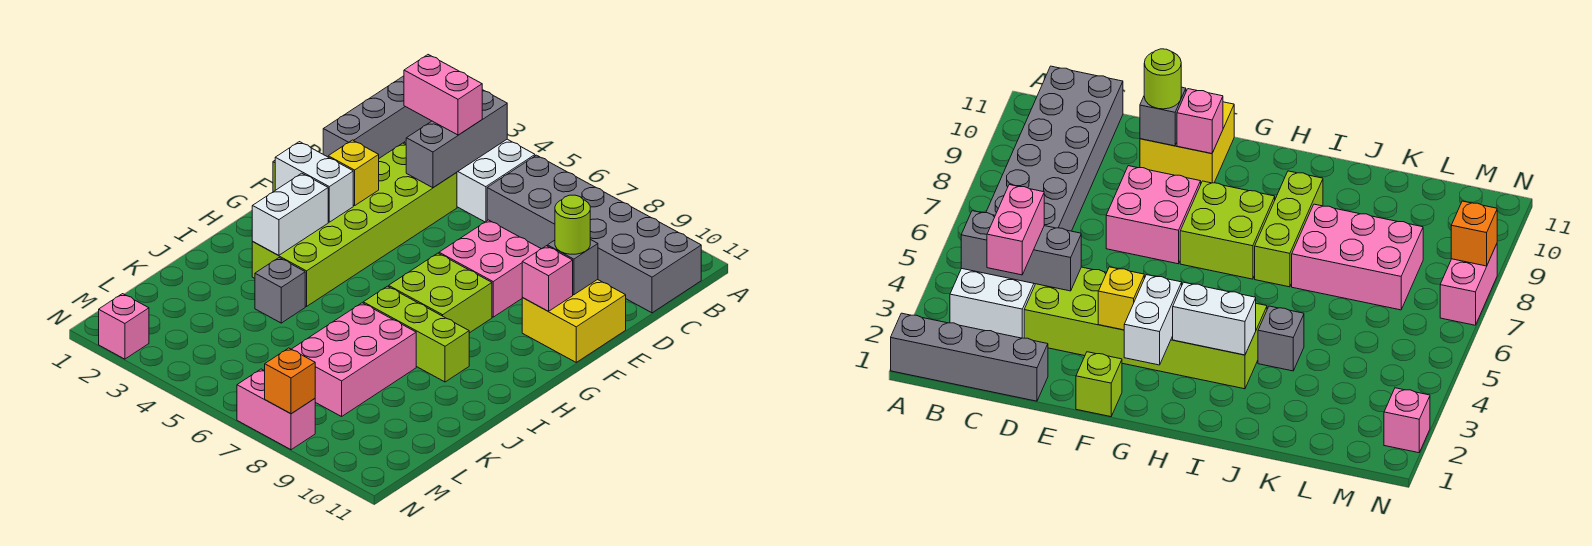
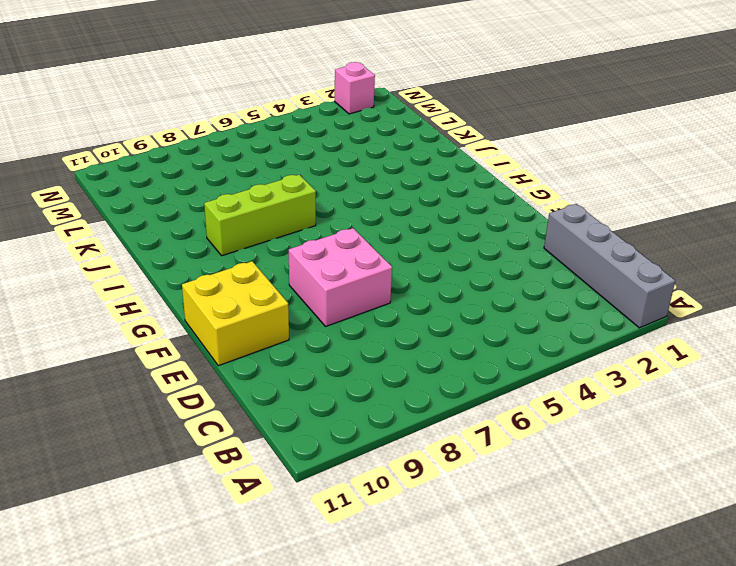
none -> white 2x3 brick [404,139,535,222]
none -> grey 2x6 brick [487,155,701,313]
none -> lime 2x6 brick [252,143,457,306]

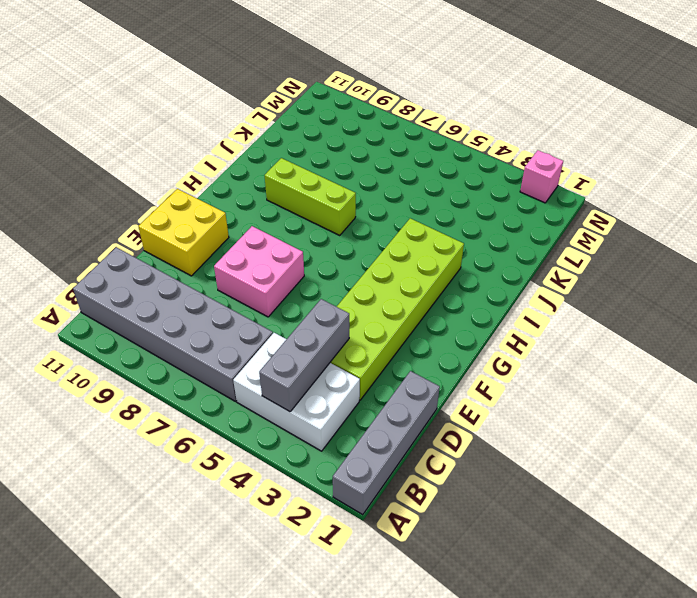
none -> lime 1x1 brick [1076,352,1122,417]
none -> lime 2x2 brick [389,253,492,333]
none -> grey 1x1 brick [255,258,305,323]

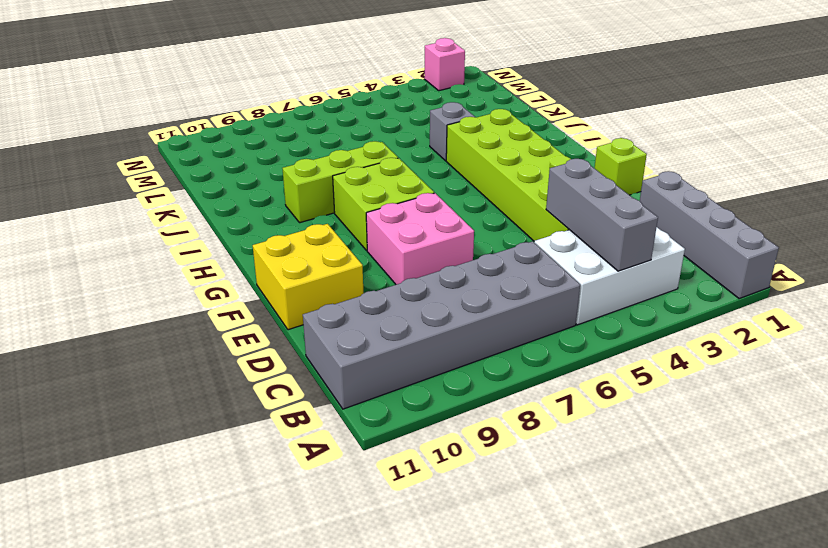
none -> pink 2x3 brick [292,303,416,417]
none -> pink 1x2 brick [237,369,315,450]
none -> grey 1x1 brick [547,239,598,295]

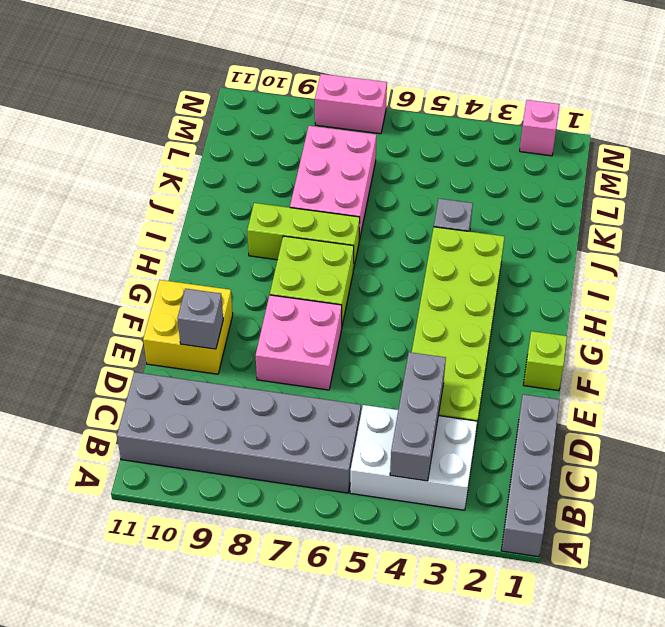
none -> yellow 1x1 brick [328,140,379,206]
none -> pink 1x1 brick [522,246,573,311]
none -> white 1x2 brick [275,142,353,222]

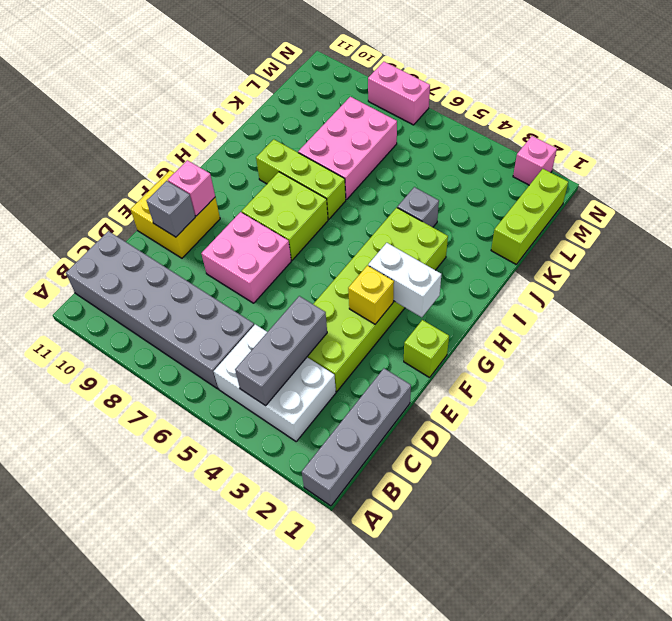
lime 1x3 brick [491,169,568,264] -> none
none -> white 1x2 brick [252,173,328,256]
none -> orange 1x1 brick [265,348,315,414]
none -> pink 1x2 brick [404,55,482,135]

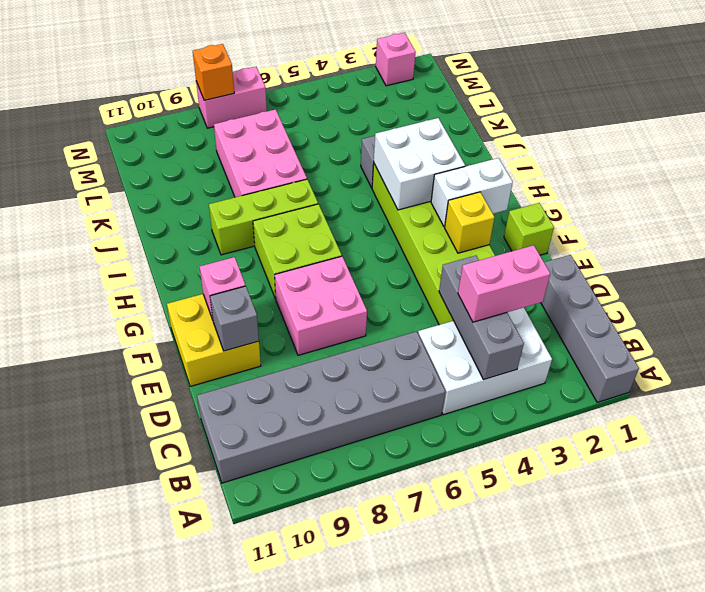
white 2x2 brick [374,118,465,210] -> white 1x2 brick [252,173,328,256]
none -> lime 1x1 round brick [555,195,590,254]

